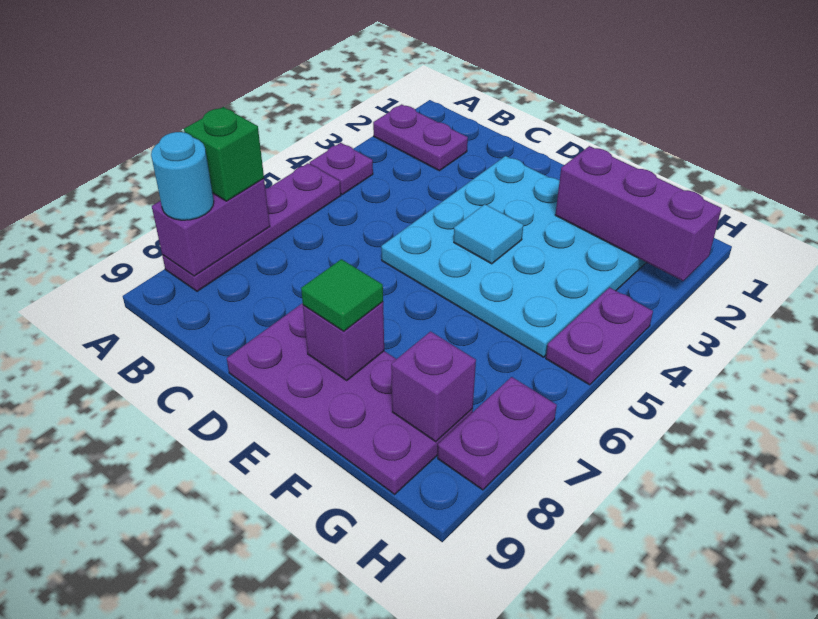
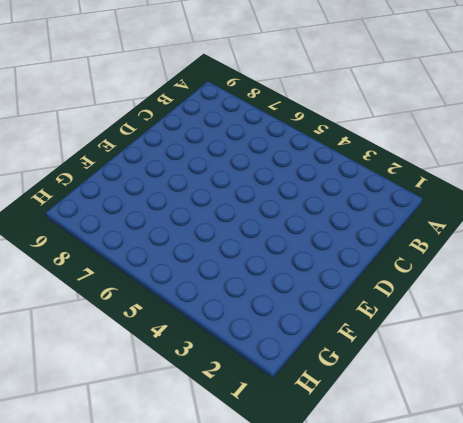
none -> purple 1x2 plate [373,104,468,171]
none -> purple 1x1 plate [310,143,373,194]
none -> purple 1x4 plate [162,163,341,291]

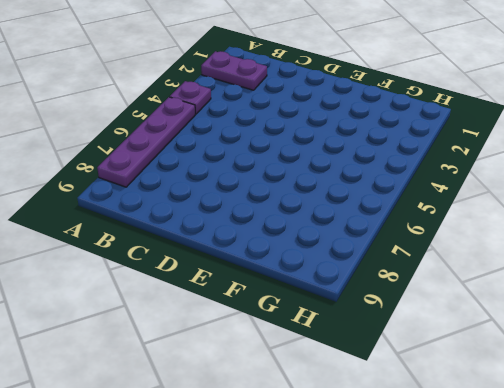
none -> cyan 4x4 plate [381,156,646,357]
none -> purple 2x4 plate [227,303,473,494]
none -> purple 1x2 plate [546,288,653,385]

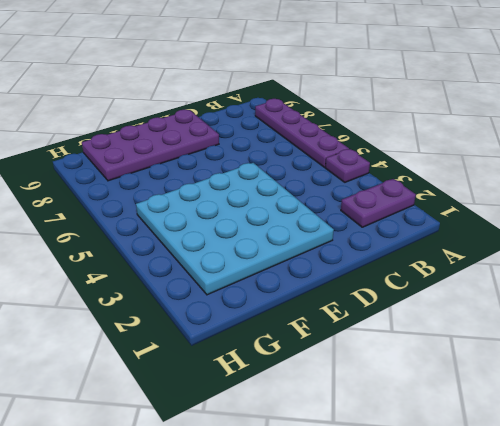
none -> purple 1x2 plate [546,288,653,385]
none -> purple 1x2 plate [438,377,557,490]
none -> purple 1x2 brick [152,179,270,276]

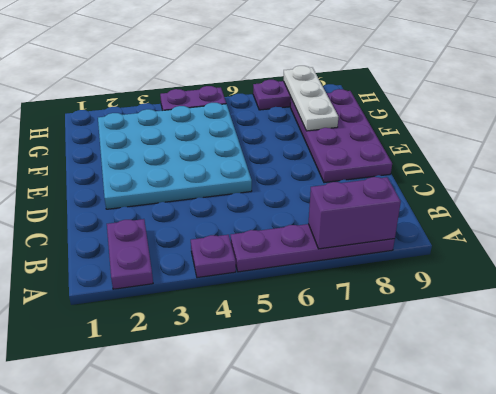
white 1x3 plate [283,66,338,131] -> purple 1x1 brick [391,331,476,442]
none -> cyan 1x1 tile [454,204,523,264]
none -> purple 1x1 brick [303,302,384,380]
none -> purple 1x3 brick [555,146,722,281]

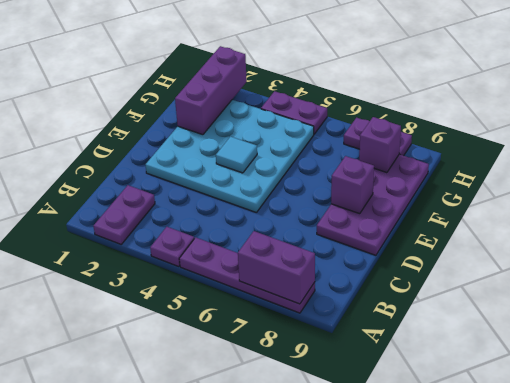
none -> green 1x1 brick [184,107,264,201]
none -> cyan 1x1 round brick [151,132,214,220]
none -> green 1x1 tile [301,259,383,331]

